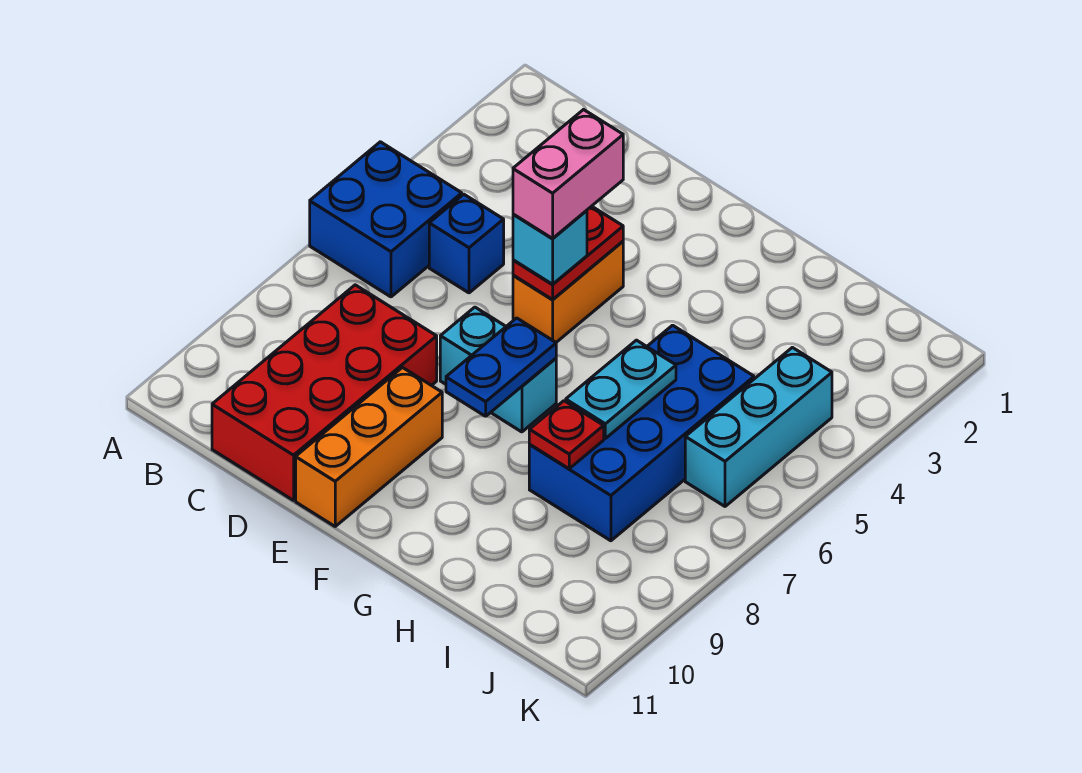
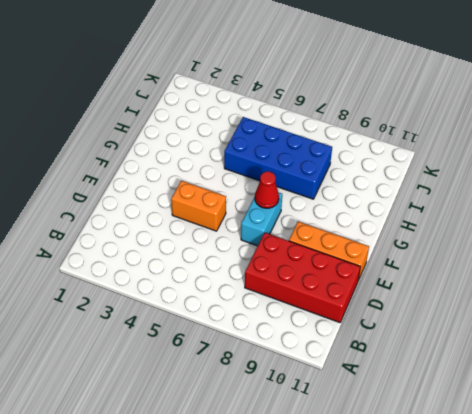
red 1x1 cone [255,171,279,208] -> blue 1x2 plate [446,318,556,416]
none -> blue 2x2 brick [310,142,462,297]
none -> blue 1x1 brick [429,194,504,293]
none -> cyan 1x3 brick [685,347,832,506]

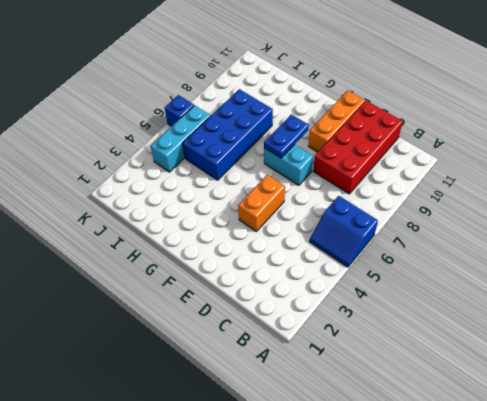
blue 2x2 slope [309,196,378,267] -> blue 2x2 brick [310,142,462,297]
blue 1x1 brick [165,95,194,126] -> blue 1x1 brick moved to [429,194,504,293]
none -> red 1x2 plate [513,206,623,300]
none -> cyan 1x2 plate [566,340,676,438]
none -> red 1x1 plate [529,401,604,469]

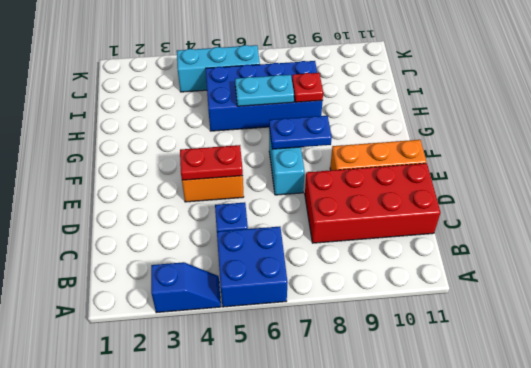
blue 1x2 slope [151,262,221,313] -> none
none -> cyan 1x1 brick [513,210,587,284]
none -> pink 1x2 brick [513,110,623,238]

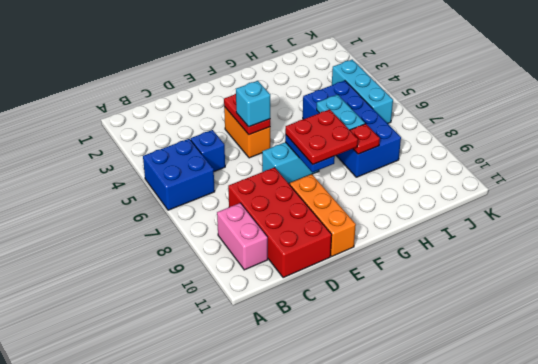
pink 1x2 brick [217,203,268,270] -> pink 1x2 brick moved to [513,110,623,238]
red 2x2 plate [285,109,358,164] -> none

